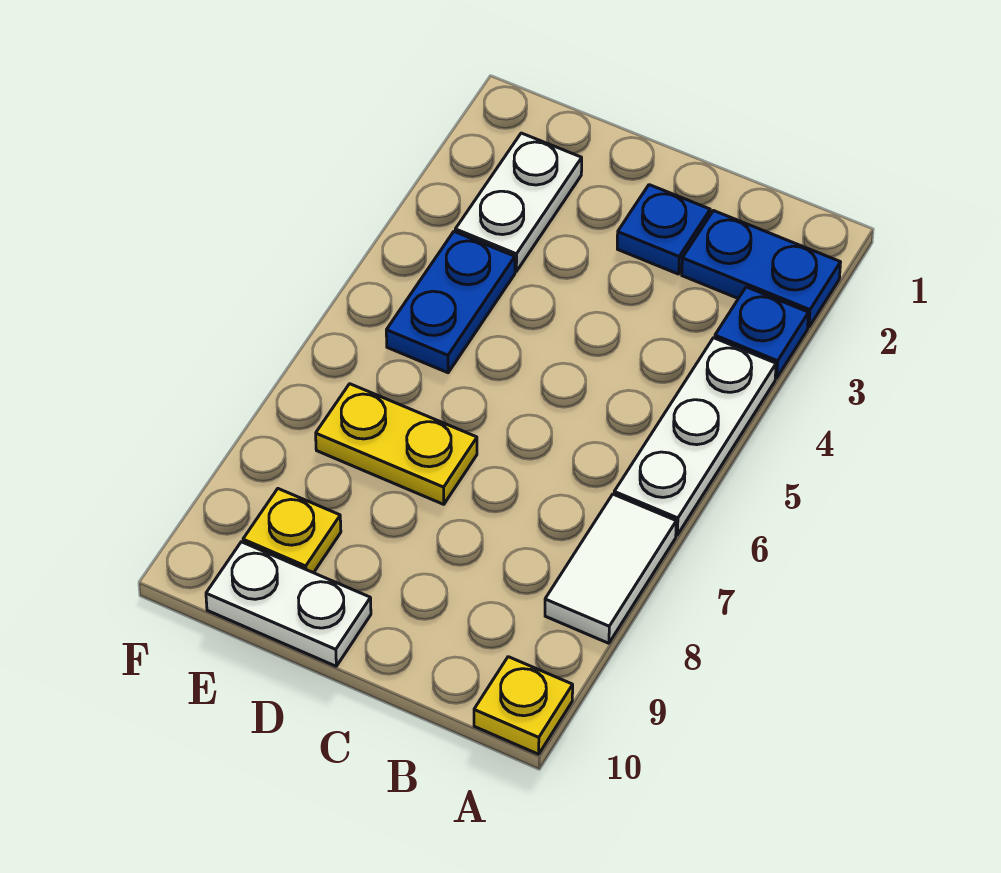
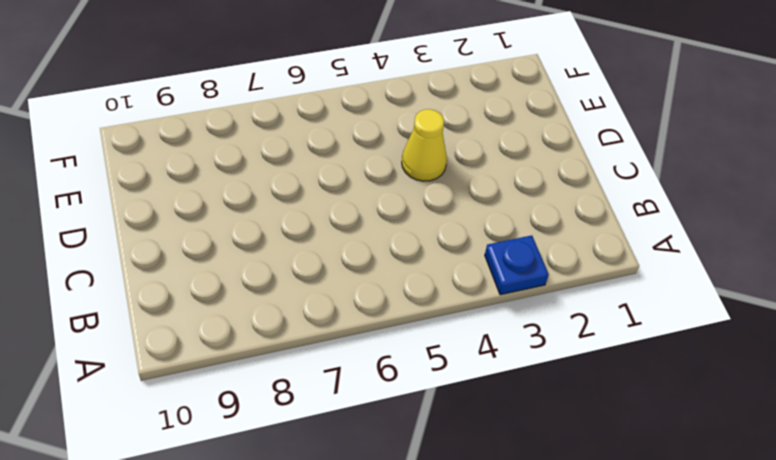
yellow 1x1 cone [402,109,447,181] -> none
none -> blue 1x2 plate [682,211,841,327]
none -> white 1x3 plate [614,338,776,535]

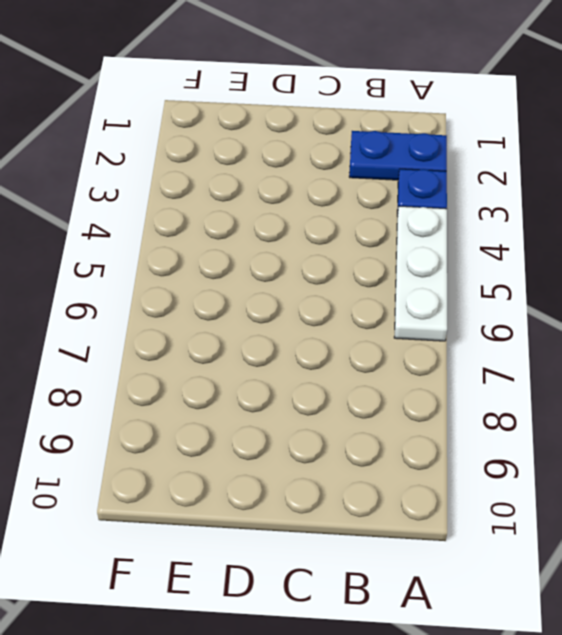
none -> white 1x2 tile [545,494,676,643]
none -> yellow 1x1 plate [474,657,573,754]

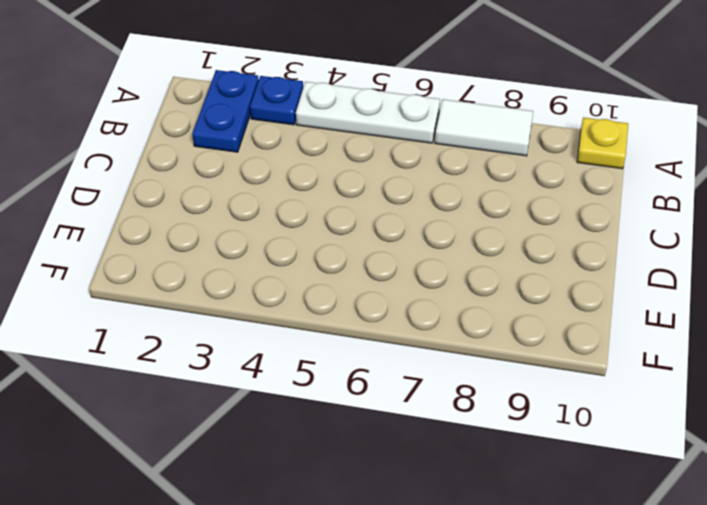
none -> blue 1x1 plate [617,185,710,274]
none -> yellow 1x2 plate [316,384,477,504]

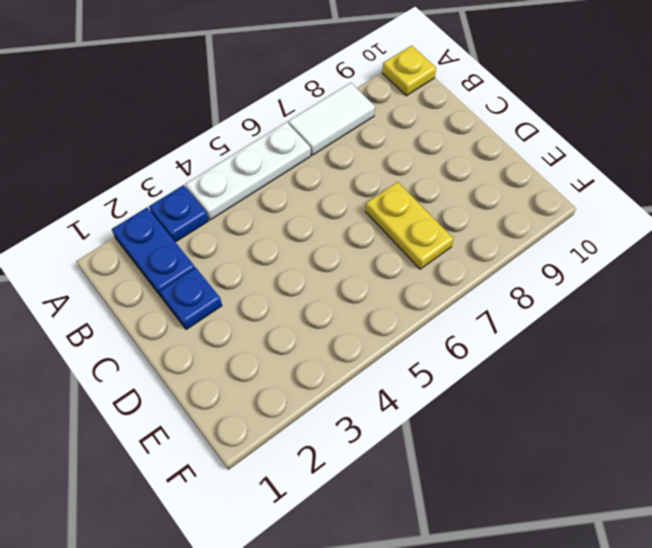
none -> white 1x2 plate [206,542,371,666]
none -> white 1x2 plate [455,133,582,271]

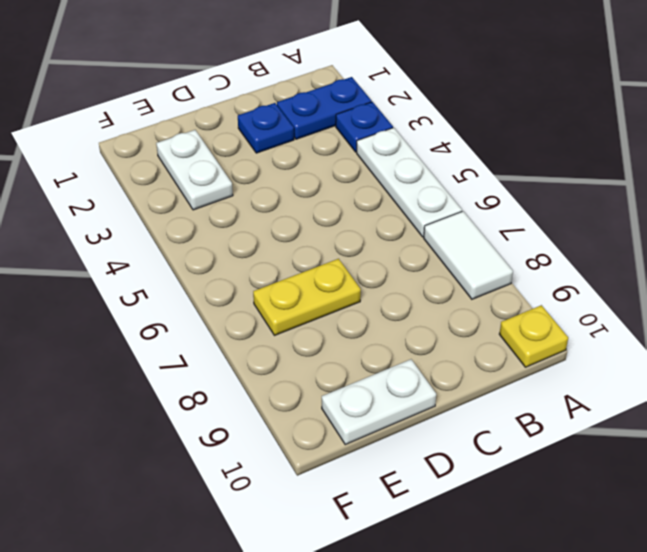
none -> blue 1x2 plate [386,232,515,373]
none -> yellow 1x1 plate [243,489,341,573]

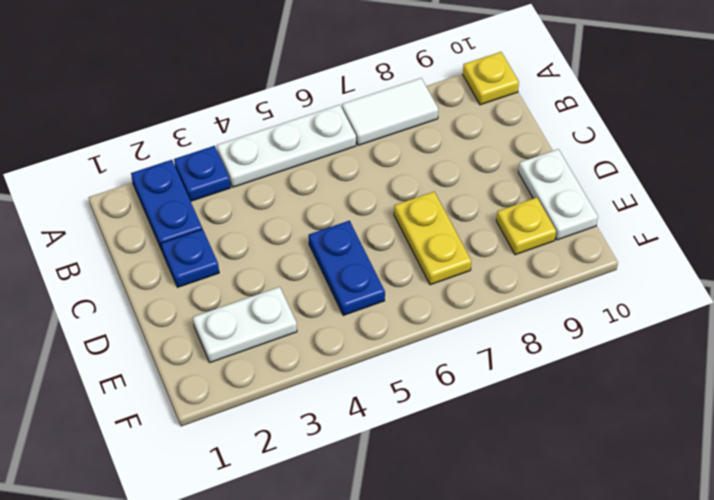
blue 1x2 plate [309,221,385,315] -> blue 1x2 plate turned to [386,232,515,373]

